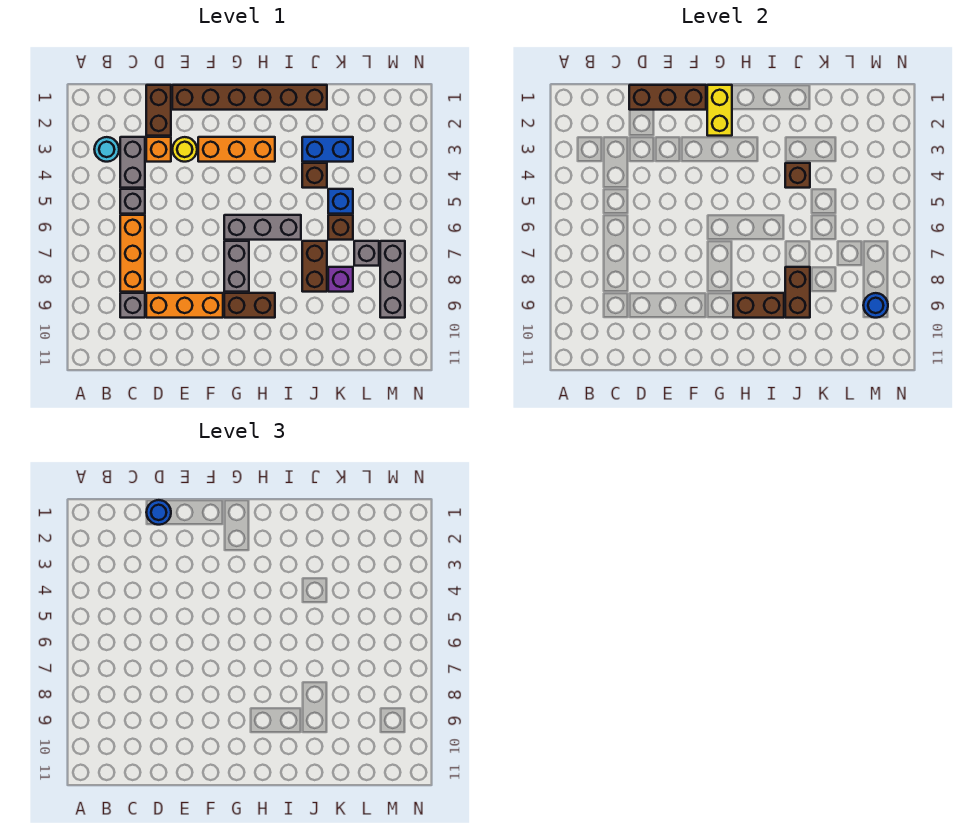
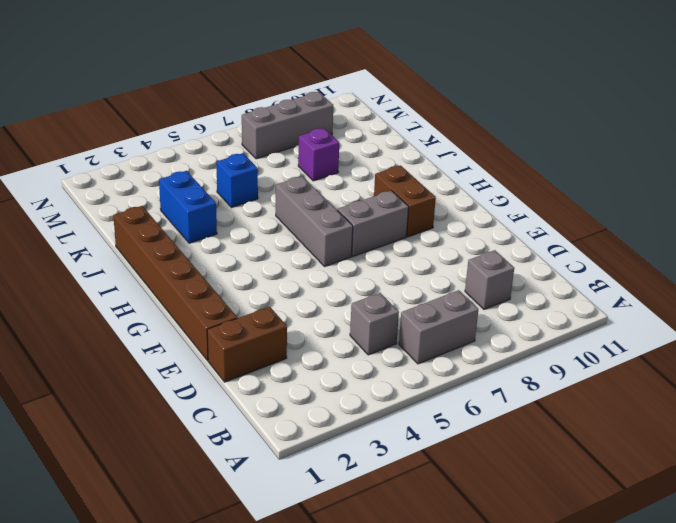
grey 1x2 brick [399,290,478,364] -> grey 1x2 brick moved to [120,137,145,188]
none -> cyan 1x1 round brick [94,137,119,162]
none -> orange 1x3 brick [120,215,145,292]
none -> orange 1x1 brick [146,137,171,162]

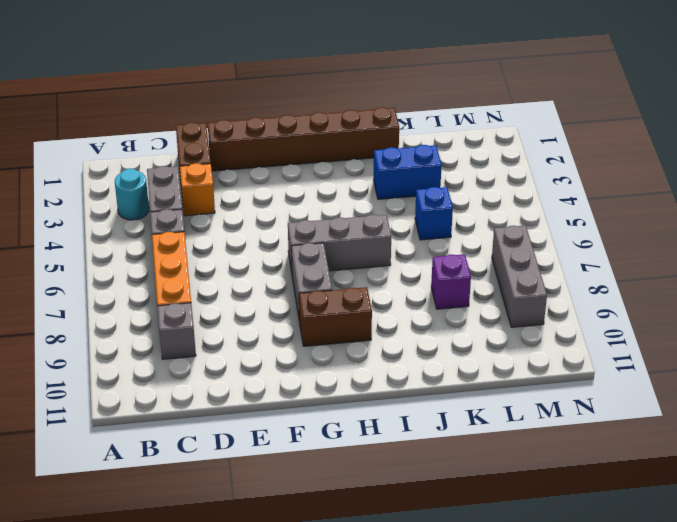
none -> orange 1x3 brick [146,293,223,318]
none -> yellow 1x1 round brick [172,137,197,162]
none -> orange 1x3 brick [198,137,275,162]

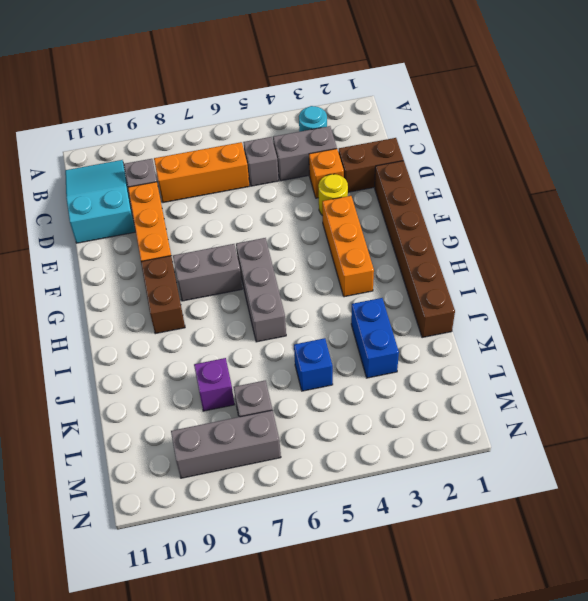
cyan 2x3 slope [65,160,135,243] -> none
none -> brown 1x1 brick [302,163,327,188]
none -> brown 1x2 brick [302,241,327,292]
none -> brown 1x1 brick [328,215,353,240]

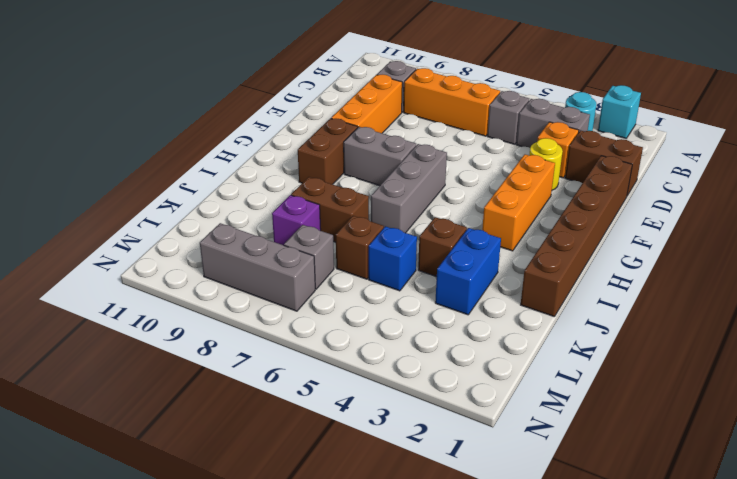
cyan 1x1 brick [598,85,641,138] -> none
none -> brown 1x3 brick [629,85,706,110]
none -> yellow 1x2 brick [707,85,732,136]
none -> brown 1x2 brick [733,293,784,318]

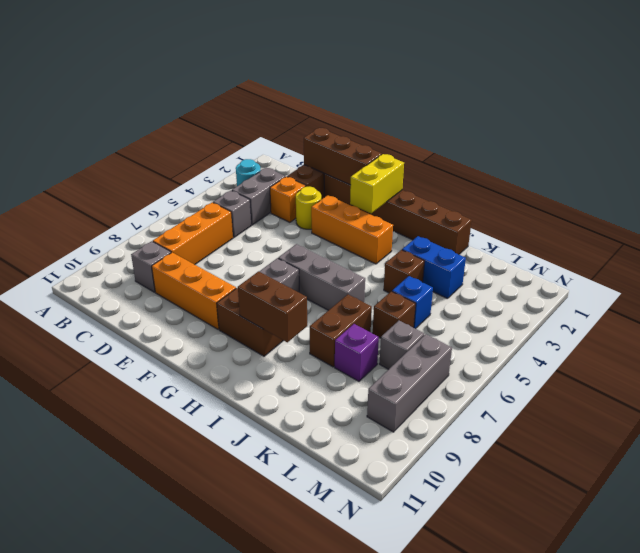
none -> brown 1x1 brick [785,163,810,188]
none -> brown 1x2 brick [785,267,810,318]
none -> blue 1x1 round brick [863,293,888,318]

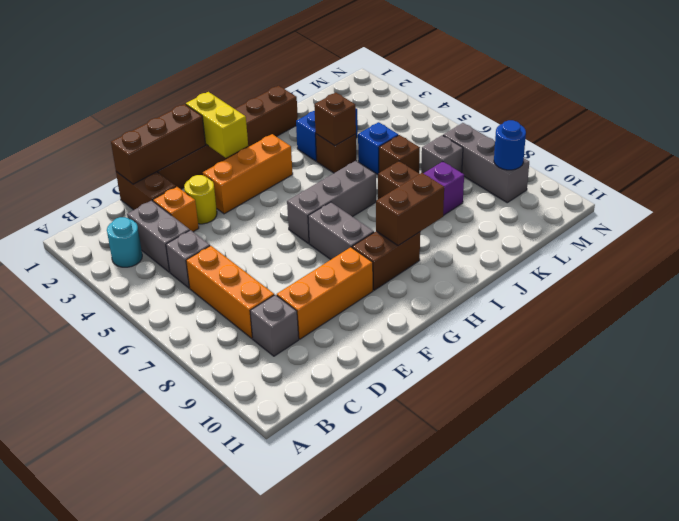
none -> brown 1x2 brick [785,267,810,318]
none -> blue 1x1 round brick [146,500,171,525]

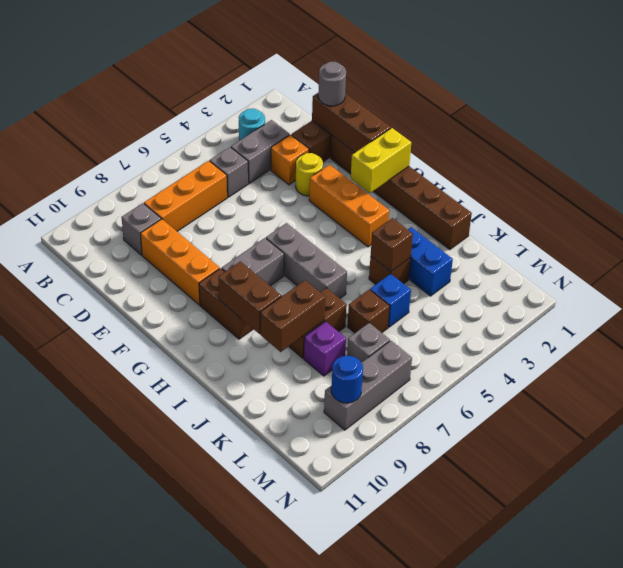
grey 1x1 round brick [318,62,346,106] -> blue 1x1 round brick [146,500,171,525]

